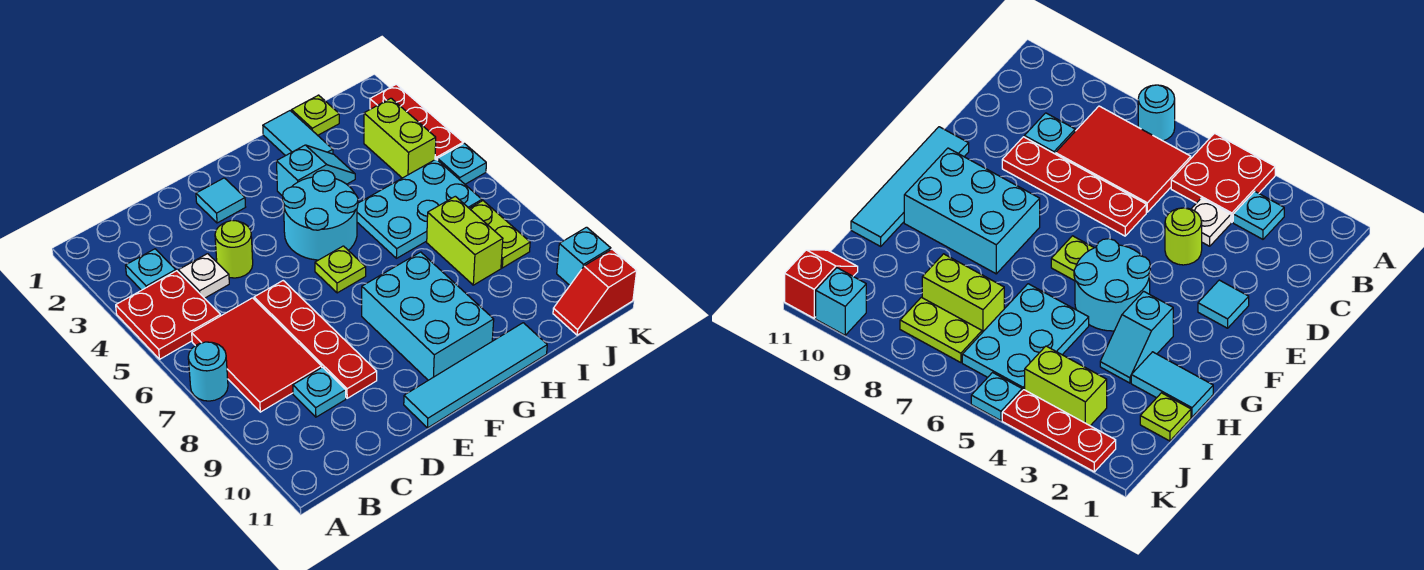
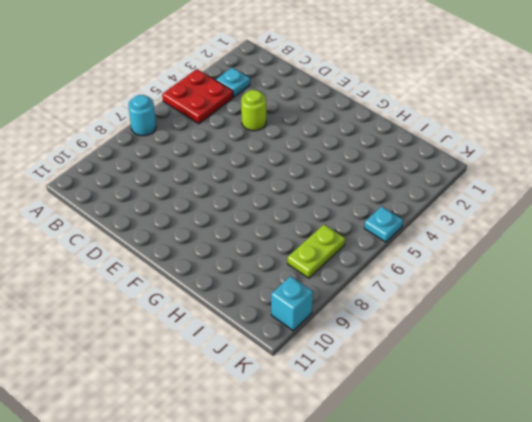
none -> red 2x3 tile [192,298,322,412]
none -> white 1x1 plate [178,254,229,298]
none -> cyan 1x1 plate [293,367,346,417]

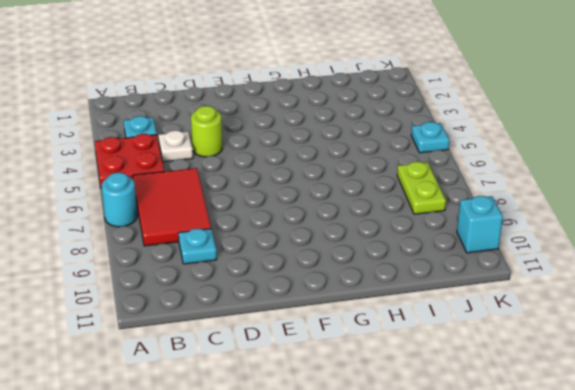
none -> red 1x4 plate [254,281,377,398]
none -> cyan 1x1 tile [196,178,245,223]
none -> cyan 1x4 tile [404,323,547,428]

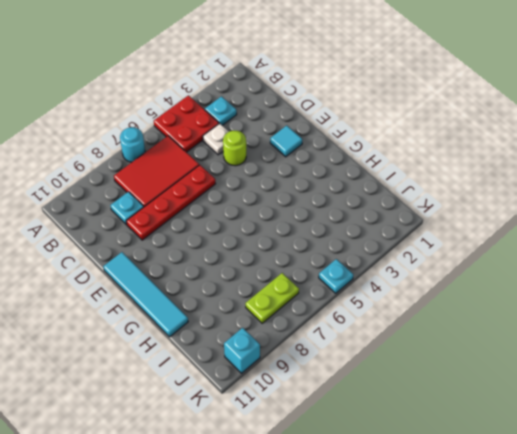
none -> cyan 2x2 round brick [283,170,358,260]
none -> lime 1x1 plate [315,246,366,293]
none -> cyan 2x3 brick [362,252,494,380]

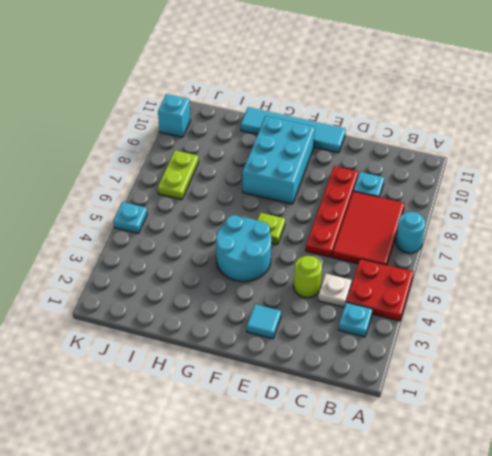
none -> cyan 1x2 slope [277,145,355,196]
none -> cyan 1x2 tile [263,111,333,156]
none -> cyan 2x3 plate [357,159,482,258]

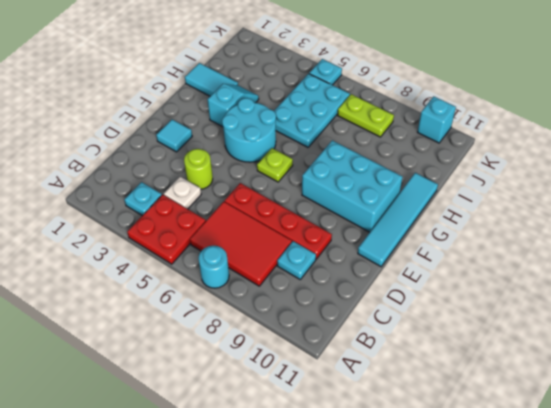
none -> lime 1x1 plate [292,95,339,135]
none -> lime 1x2 brick [427,196,503,285]
none -> lime 1x2 brick [364,98,436,178]

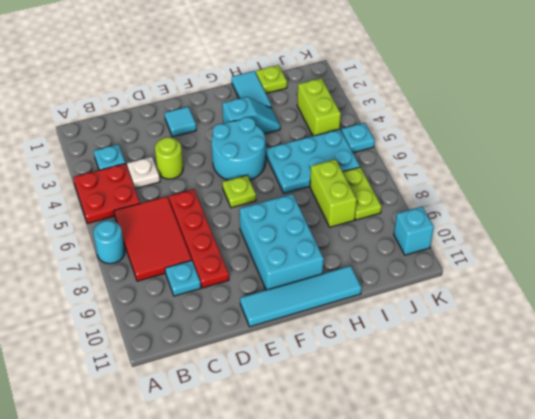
none -> red 1x2 slope [553,249,637,335]
none -> red 1x3 plate [370,84,463,160]

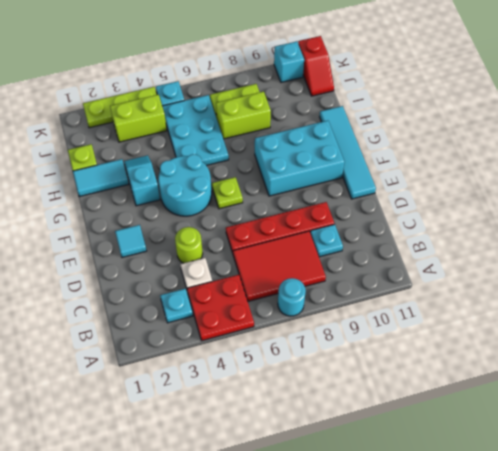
lime 1x3 plate [83,87,157,128] -> red 1x3 plate [370,84,463,160]

